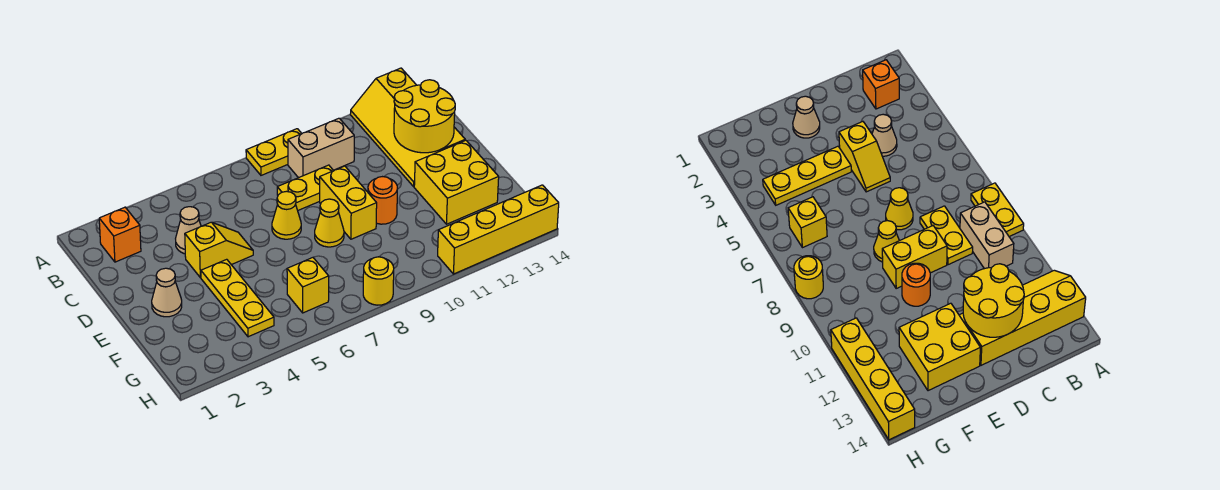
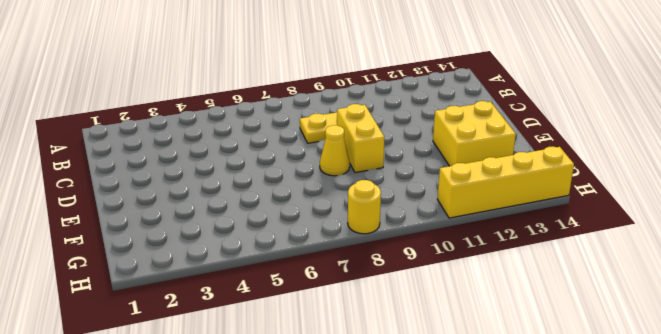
none -> yellow 1x2 plate [246,129,302,175]
none -> yellow 2x4 slope [350,68,465,187]
none -> orange 1x1 brick [99,207,141,262]

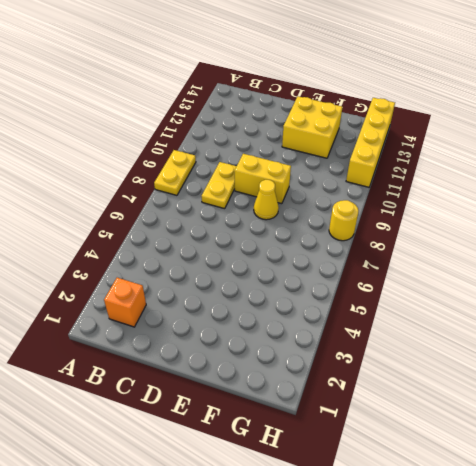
none -> yellow 2x4 slope [350,68,465,187]
none -> tan 1x2 brick [288,118,354,178]
none -> tan 1x1 cone [176,207,201,254]

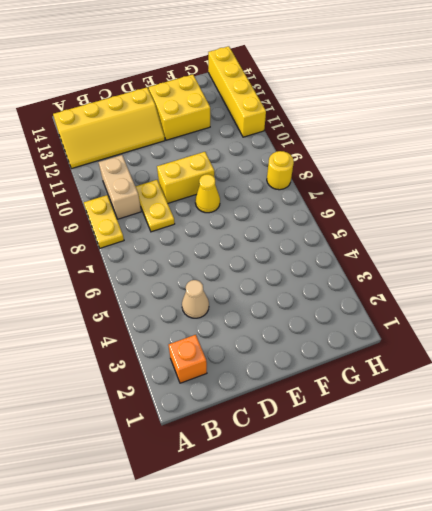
none -> yellow 1x2 slope [185,222,253,278]
none -> yellow 1x1 cone [272,191,301,239]
none -> tan 1x1 cone [152,268,182,317]

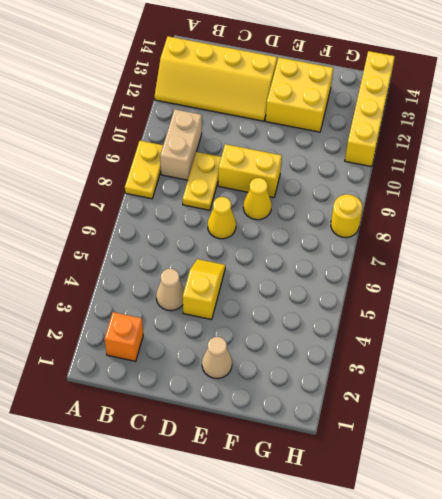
none -> yellow 1x3 plate [201,259,274,337]
none -> orange 1x1 round brick [368,177,397,224]
none -> yellow 1x1 brick [287,258,329,313]

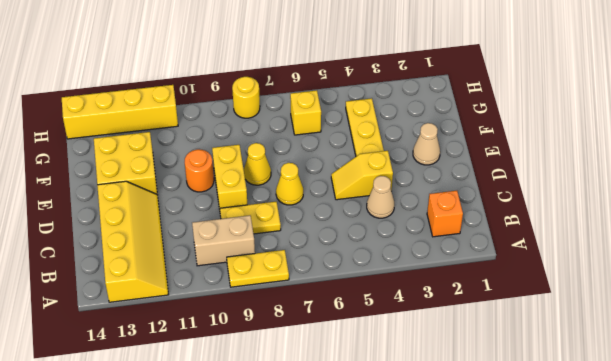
none -> yellow 2x2 round brick [394,80,455,153]

